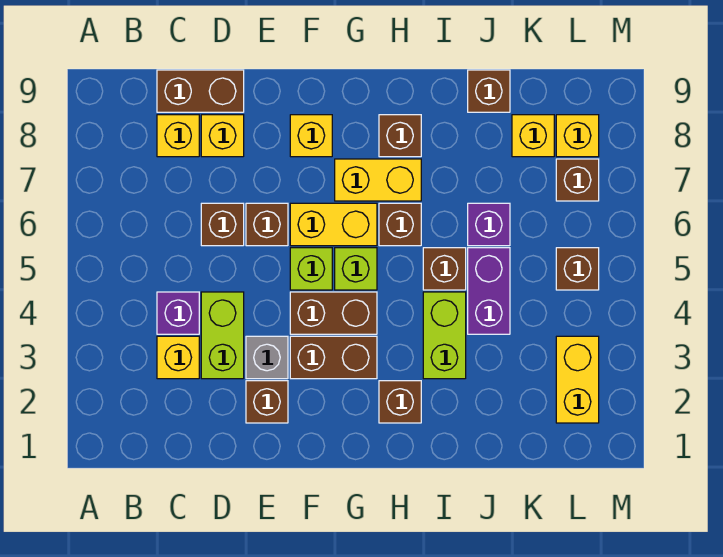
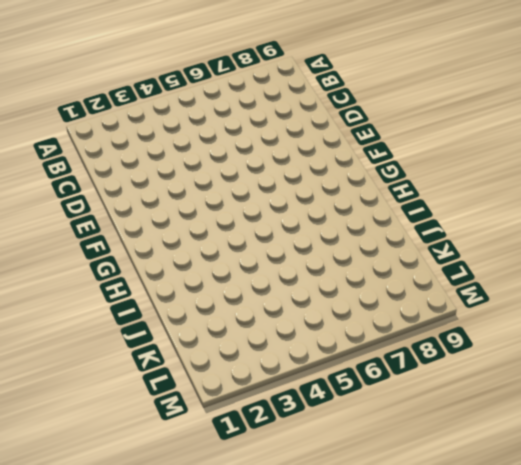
none -> yellow 1x1 brick [157,336,199,379]
none -> purple 1x1 brick [157,292,199,334]
none -> yellow 1x1 brick [157,115,199,157]
none -> brown 1x2 brick [157,70,244,112]

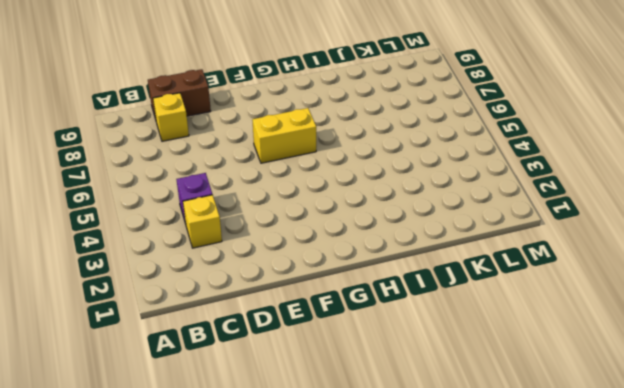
none -> lime 1x2 brick [201,292,244,379]
none -> brown 1x1 brick [201,203,244,246]
none -> yellow 1x1 brick [201,115,244,157]
none -> brown 1x1 brick [246,381,288,423]

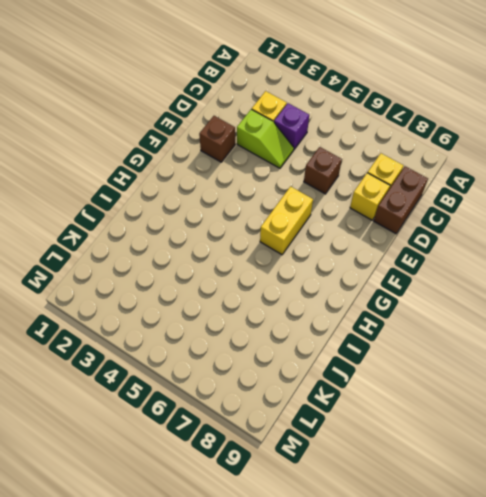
lime 1x2 slope [237,109,294,168] -> lime 1x2 brick [201,292,244,379]
none -> grey 1x1 brick [246,336,288,379]
none -> brown 1x1 brick [246,203,288,246]
none -> brown 1x2 brick [290,336,377,379]
none -> brown 1x2 brick [290,292,377,334]

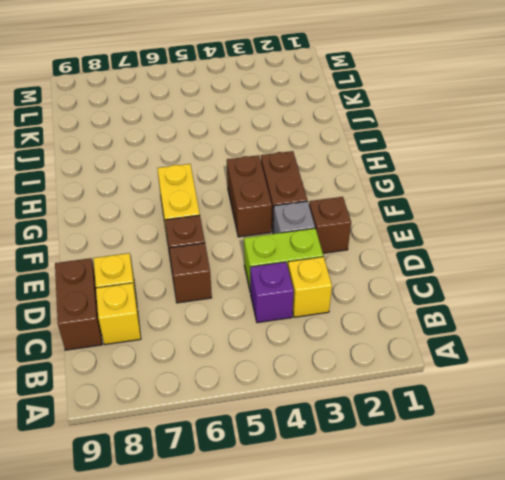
none -> lime 1x1 brick [290,248,332,290]
none -> yellow 1x1 brick [290,115,332,157]
none -> lime 1x1 brick [335,248,377,290]
none -> yellow 1x2 brick [335,159,421,201]

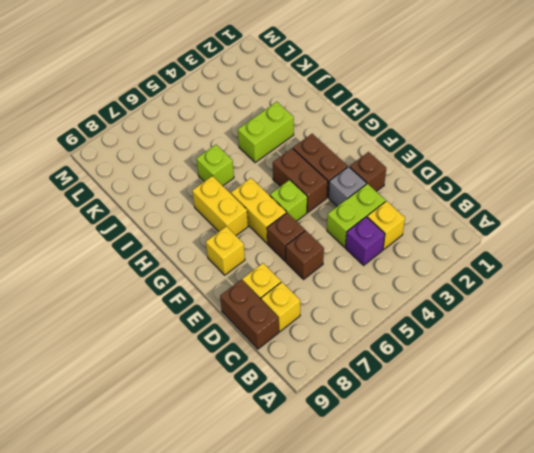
lime 1x1 brick [196,145,234,186] -> lime 1x1 brick moved to [335,248,377,290]
none -> brown 1x1 brick [379,381,421,423]
none -> brown 1x1 brick [379,203,421,246]
none -> brown 1x1 brick [379,115,421,157]
none -> brown 1x1 brick [423,248,466,290]

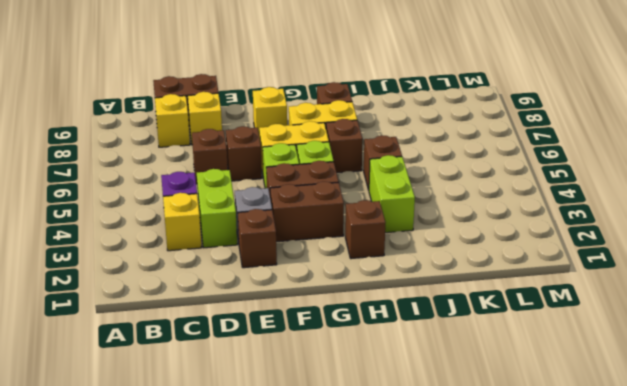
none -> purple 1x2 brick [468,248,510,334]
none -> purple 1x1 brick [468,203,510,246]
none -> brown 1x1 brick [468,70,510,112]
none -> yellow 1x1 brick [512,115,554,157]

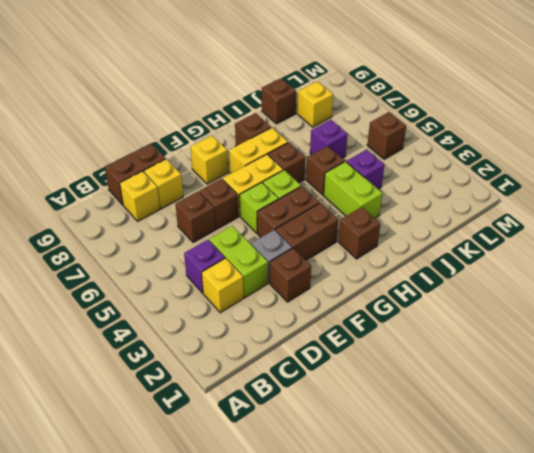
purple 1x1 brick [347,149,384,189] -> purple 1x2 brick [468,248,510,334]
none -> yellow 1x2 brick [556,336,599,423]
none -> brown 1x1 brick [556,159,599,201]
none -> yellow 1x1 brick [556,115,599,157]

